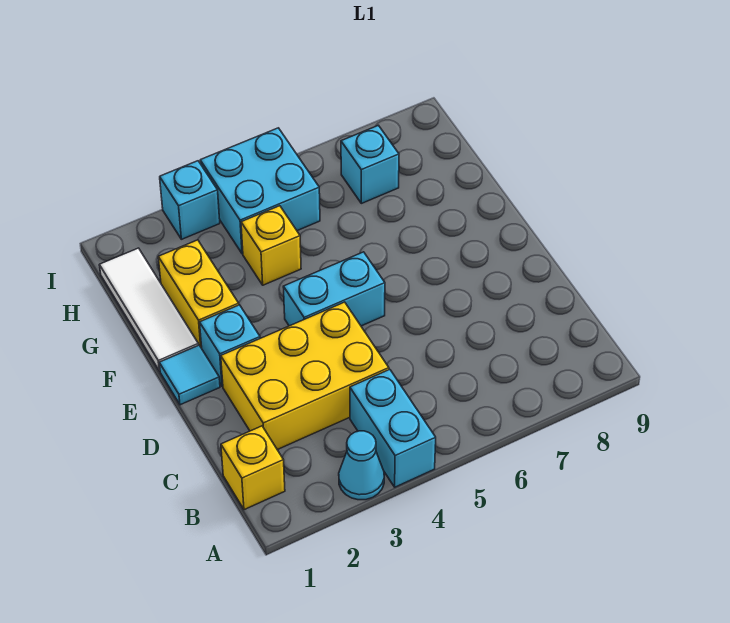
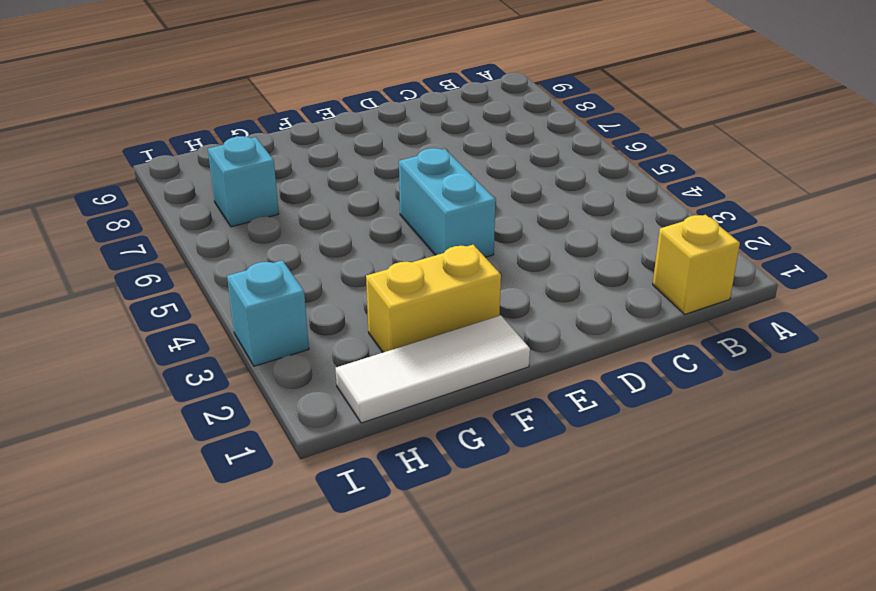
none -> cyan 1x1 cone [339,431,384,500]
none -> cyan 1x2 brick [350,369,436,487]
none -> yellow 2x3 brick [221,302,389,450]

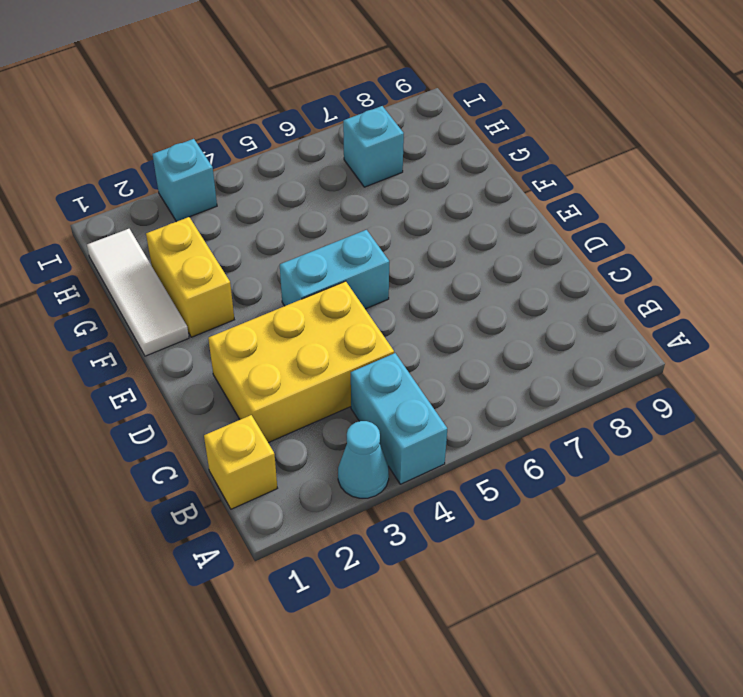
none -> cyan 1x1 tile [159,345,220,405]
none -> cyan 1x1 brick [200,305,260,386]
none -> yellow 1x1 brick [241,206,301,285]

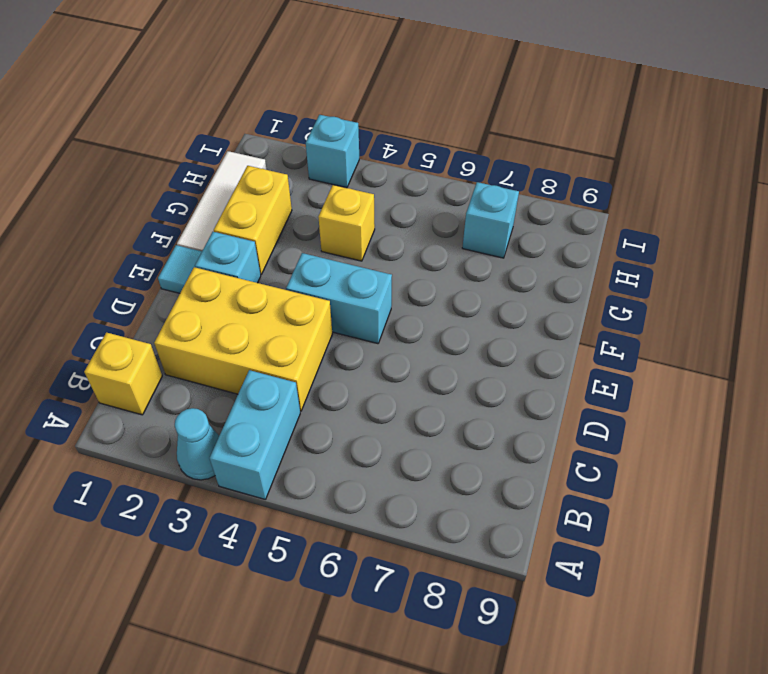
none -> cyan 2x2 brick [200,128,320,254]

